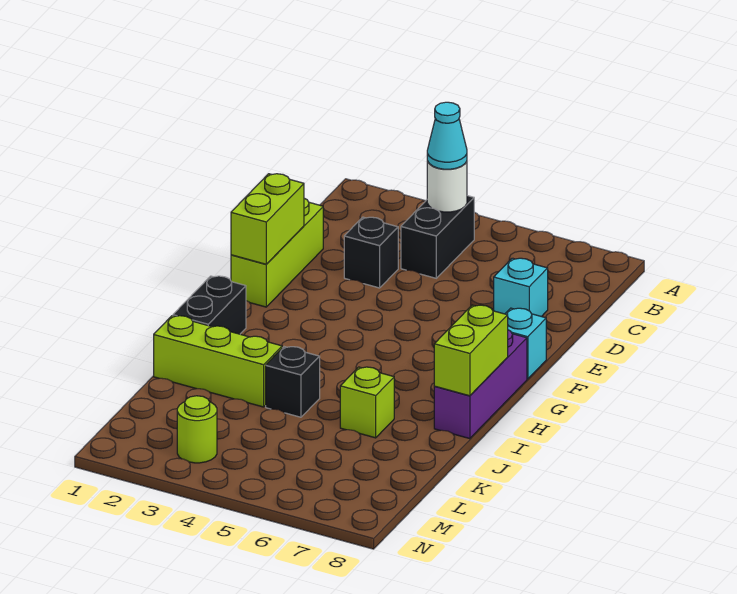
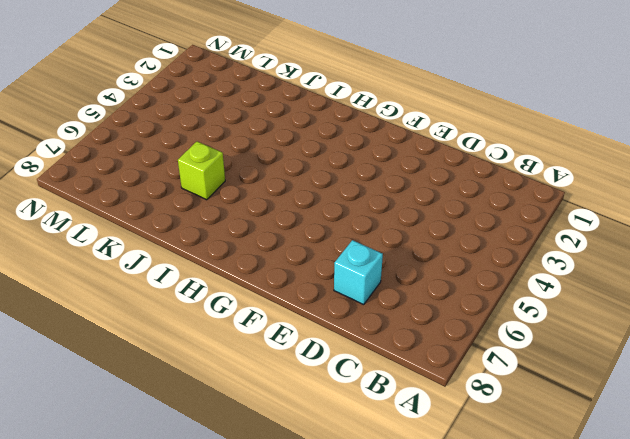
none -> black 1x2 brick [401,196,474,278]
none -> lime 1x3 brick [231,198,323,307]
none -> black 1x1 brick [344,217,398,288]

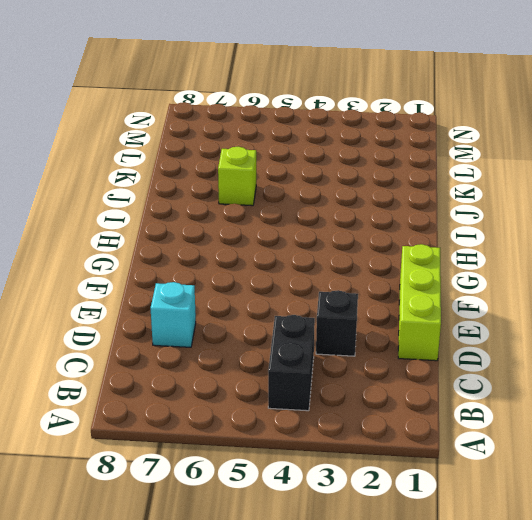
none -> cyan 1x1 brick [506,308,546,379]
none -> purple 1x3 brick [434,330,527,439]
none -> black 1x2 brick [173,276,246,334]

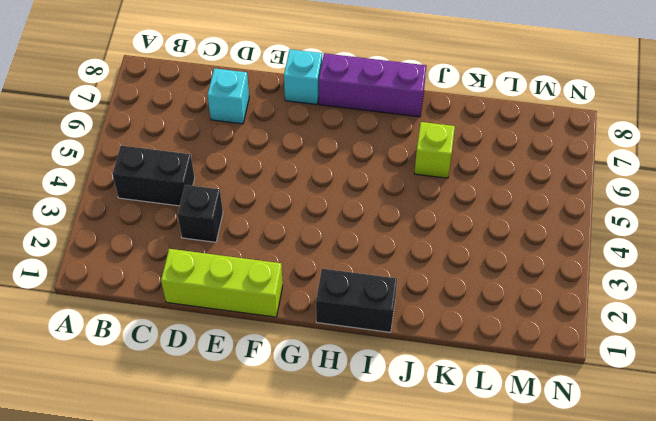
none -> lime 1x3 brick [154,316,282,407]
none -> black 1x1 brick [266,347,320,417]
none -> lime 1x1 round brick [177,396,217,463]

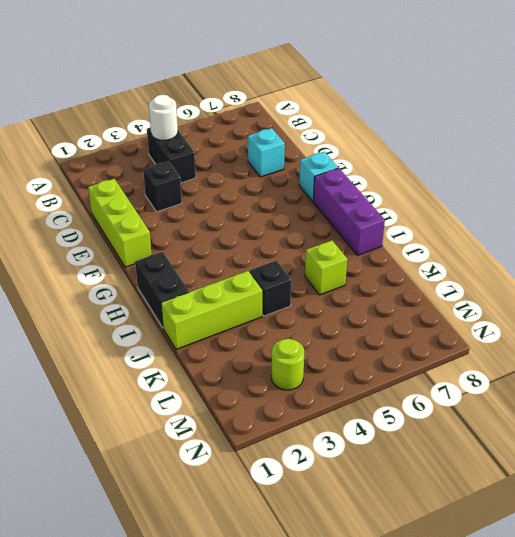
none -> lime 1x2 brick [231,174,304,264]
none -> lime 1x2 brick [434,305,508,396]
none -> cyan 1x1 cone [427,102,467,169]

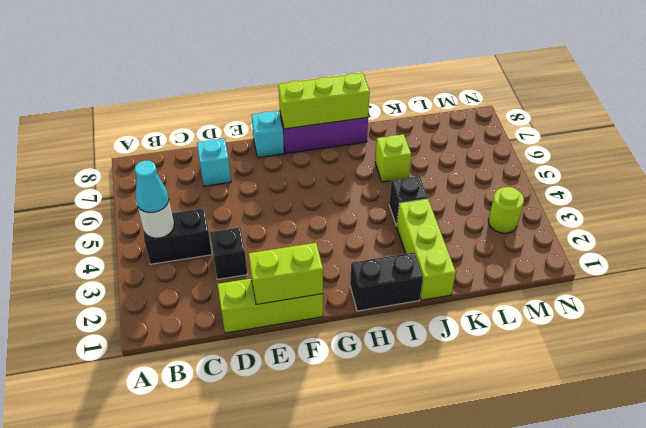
lime 1x3 brick [278,73,370,129] -> lime 1x2 brick [434,305,508,396]

